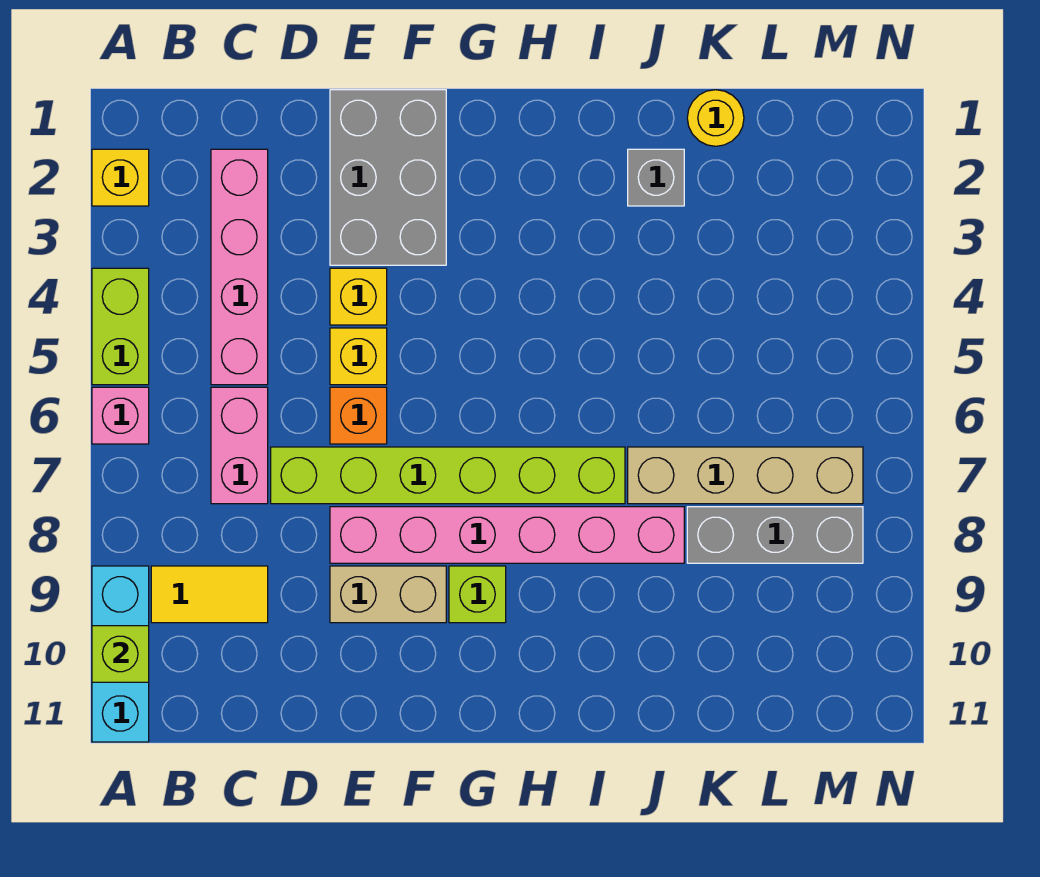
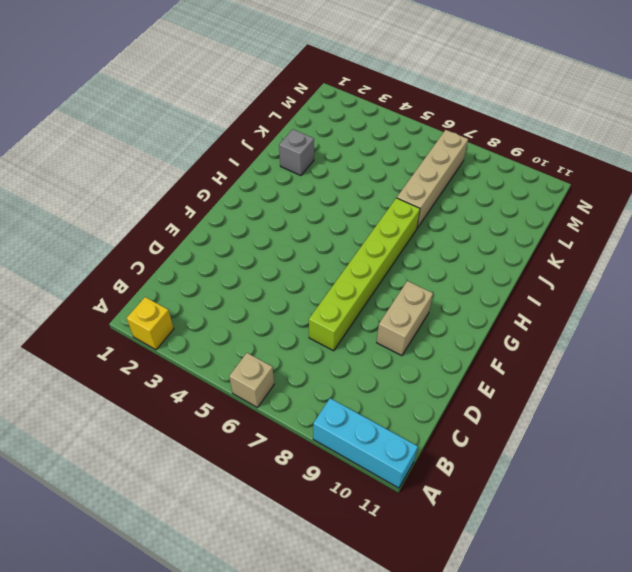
tan 1x1 brick [229,353,274,408] -> pink 1x1 brick [92,387,149,444]
none -> lime 1x2 brick [92,268,149,385]
none -> yellow 1x2 tile [151,566,268,623]
none -> pink 1x4 brick [211,149,268,385]

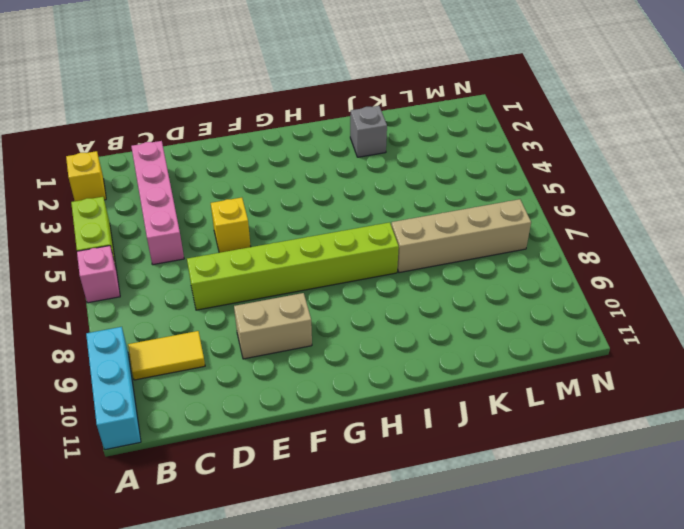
none -> pink 1x2 brick [211,387,268,504]
none -> grey 2x3 brick [330,90,446,265]
none -> yellow 1x1 brick [330,268,387,325]

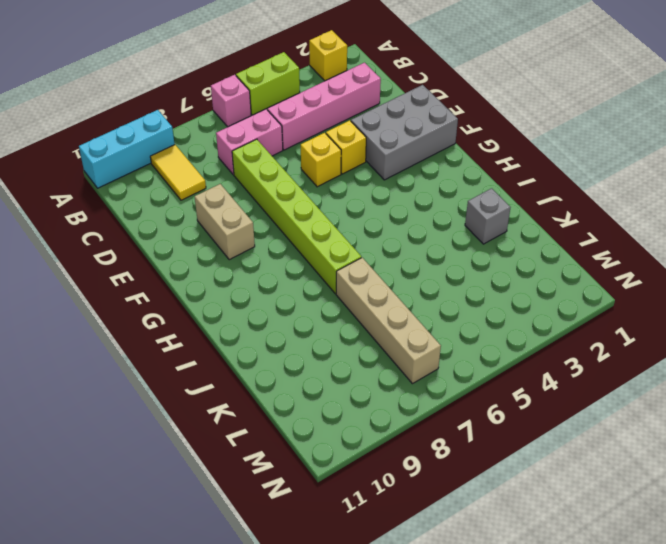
none -> orange 1x1 brick [330,387,387,444]
none -> pink 1x6 brick [330,507,684,563]
none -> lime 1x1 brick [449,566,506,623]

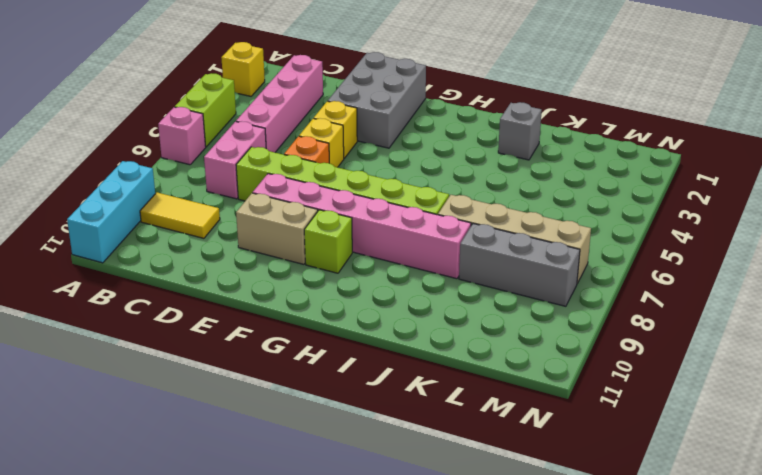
none -> yellow 1x1 round brick [687,90,744,146]
none -> lime 1x1 brick [92,626,149,682]

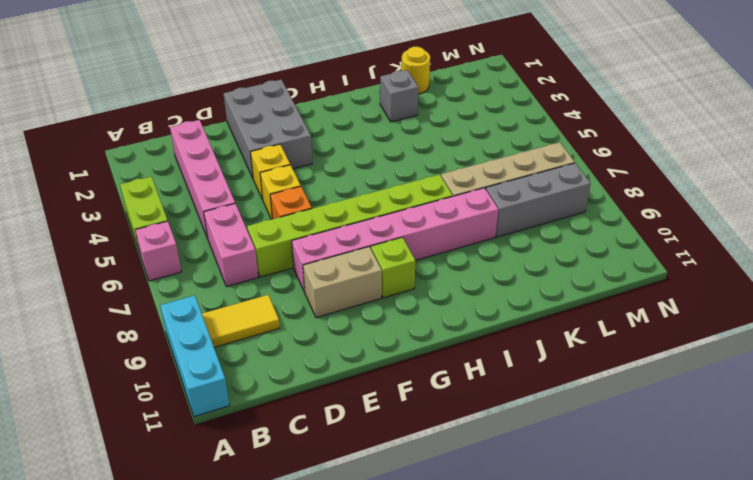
none -> yellow 1x1 brick [92,149,149,206]
none -> lime 1x1 brick [92,626,149,682]

